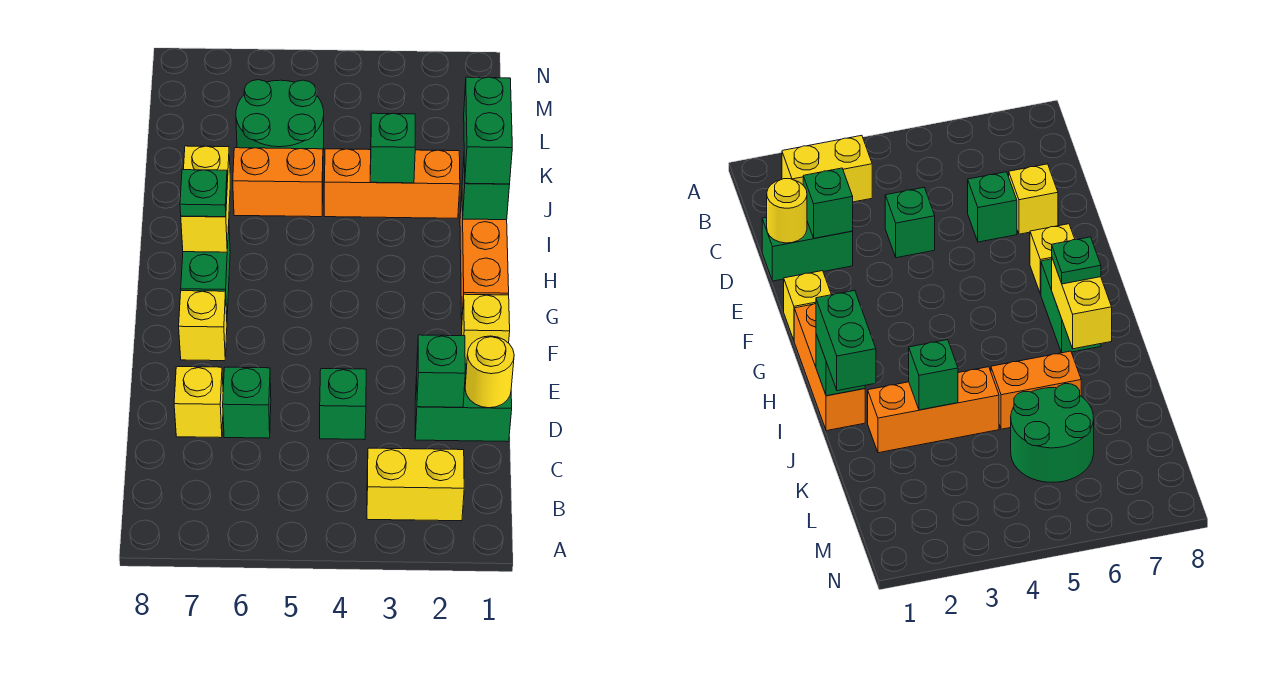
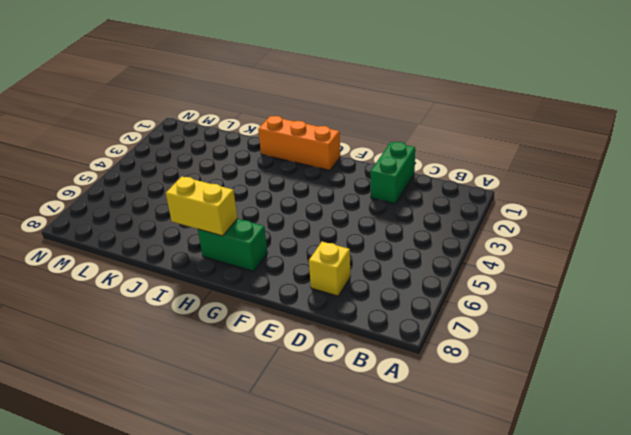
none -> yellow 1x2 brick [367,448,464,521]
none -> green 1x1 brick [320,369,366,440]
none -> green 1x1 brick [223,367,271,438]

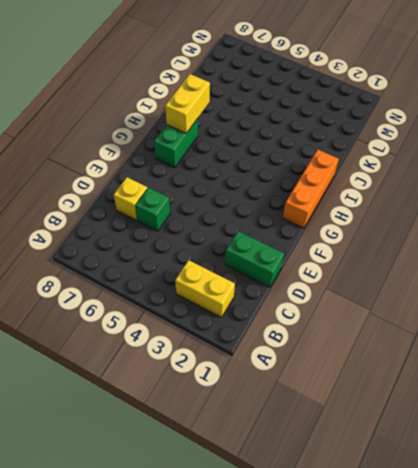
none -> green 1x1 brick [320,369,366,440]
none -> yellow 1x1 brick [462,294,510,364]
none -> yellow 1x1 brick [179,291,227,361]

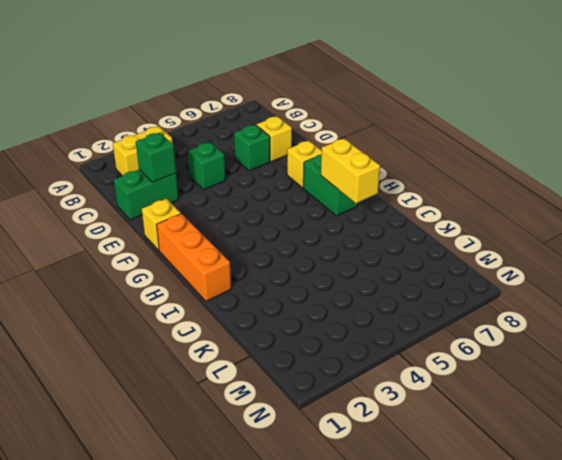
none -> orange 1x3 brick [324,149,460,218]
none -> orange 1x2 brick [233,148,323,217]
none -> green 2x2 round brick [236,80,324,150]

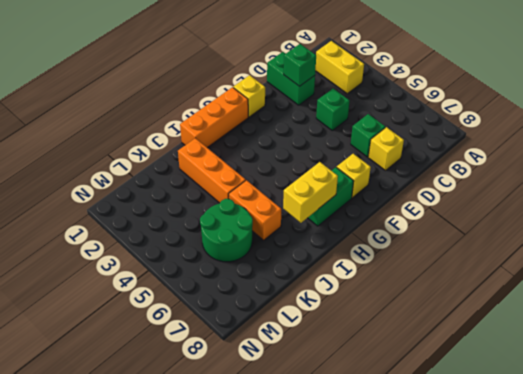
none -> yellow 1x1 round brick [465,336,514,408]
none -> green 1x1 brick [462,162,510,220]
none -> green 1x1 brick [370,113,415,183]

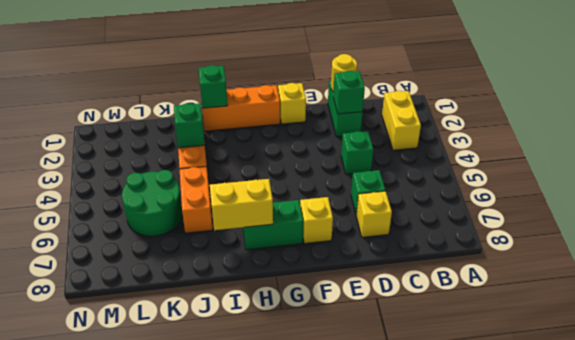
none -> green 1x1 plate [180,170,227,217]
none -> green 1x2 brick [464,77,512,184]

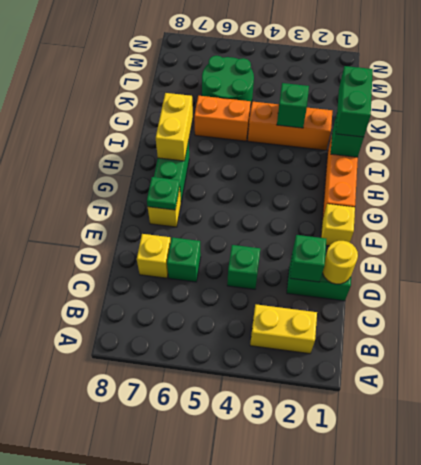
green 1x1 plate [147,177,180,210] -> green 1x1 plate moved to [180,170,227,217]

